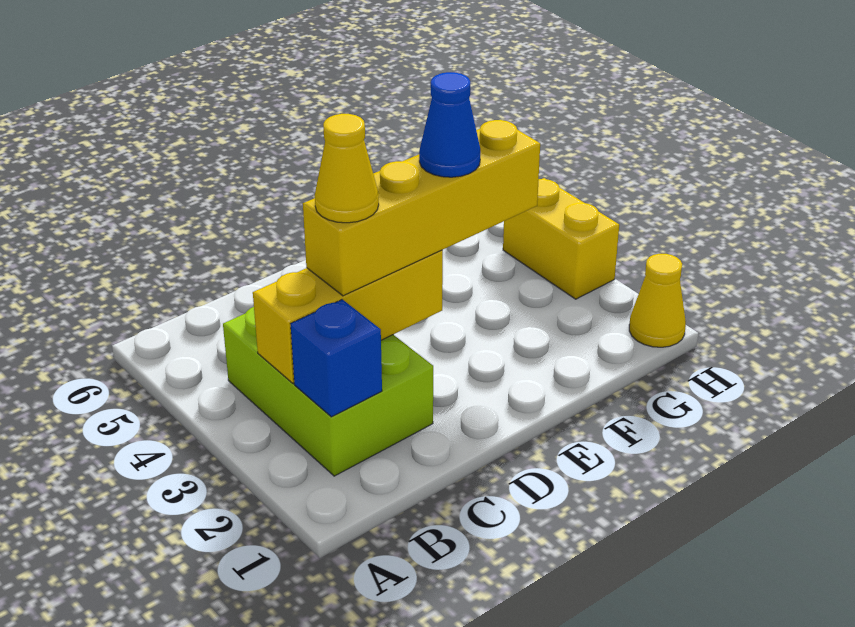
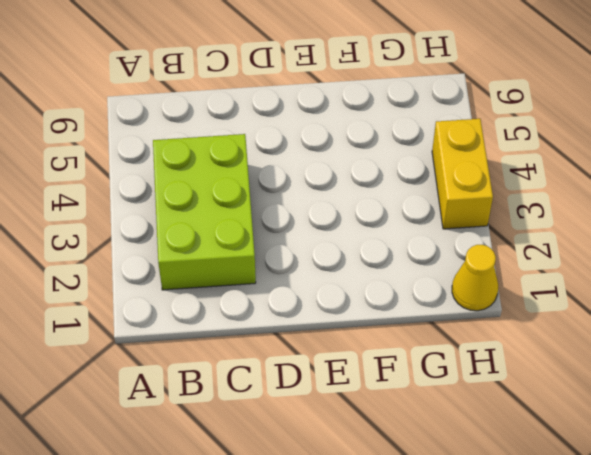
none -> blue 1x1 brick [291,299,382,417]
none -> yellow 1x3 brick [253,250,443,383]

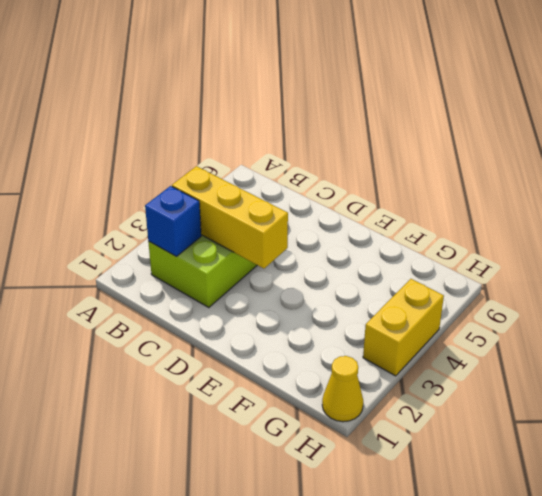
none -> yellow 1x4 brick [303,120,540,296]
none -> yellow 1x1 cone [315,114,379,223]

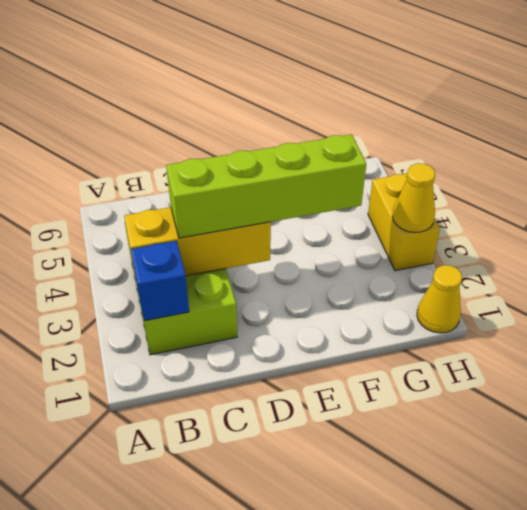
lime 1x4 brick [166,134,366,238] -> yellow 1x4 brick [303,120,540,296]
yellow 1x1 cone [392,163,435,232] -> yellow 1x1 cone moved to [315,114,379,223]
none -> blue 1x1 cone [419,72,480,177]

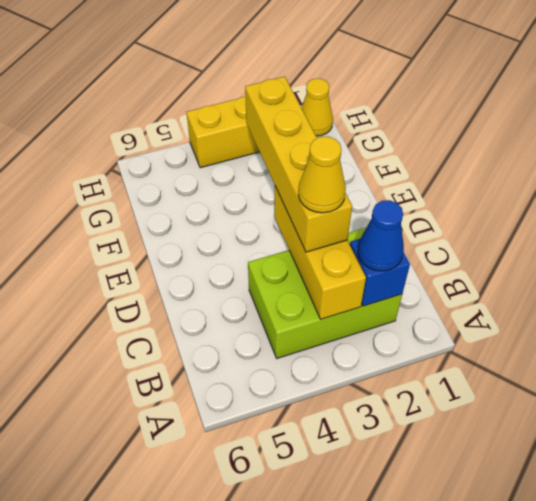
blue 1x1 cone [358,200,404,271] -> blue 1x1 cone moved to [419,72,480,177]

